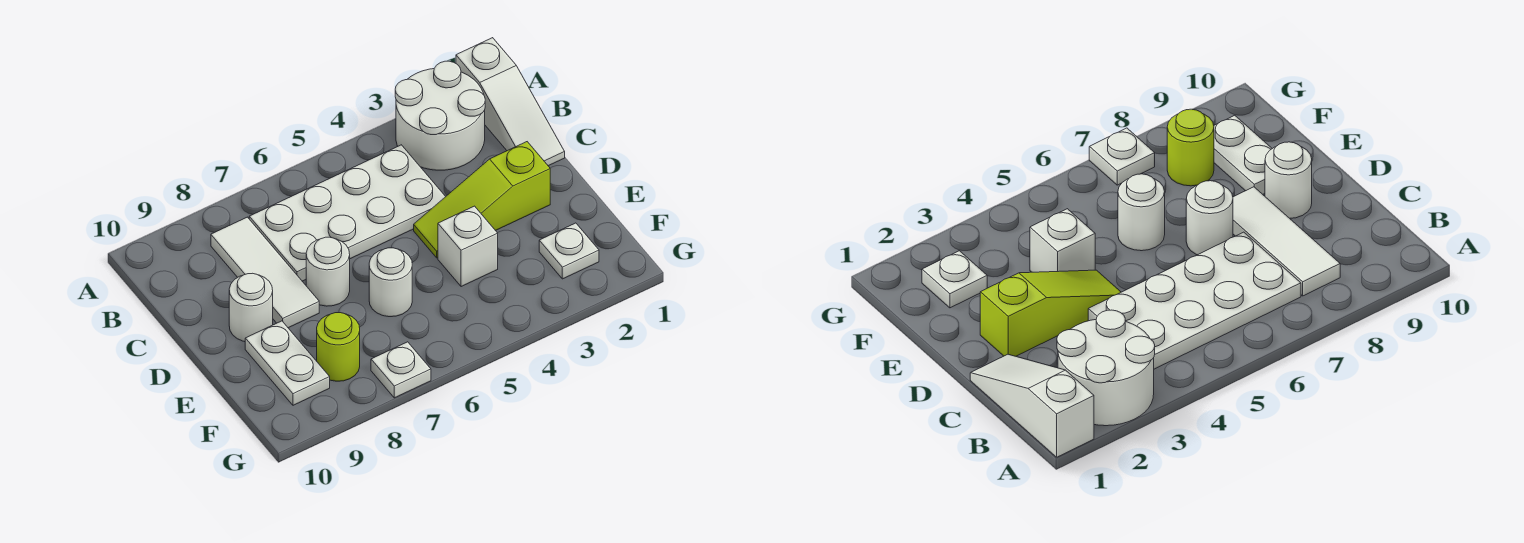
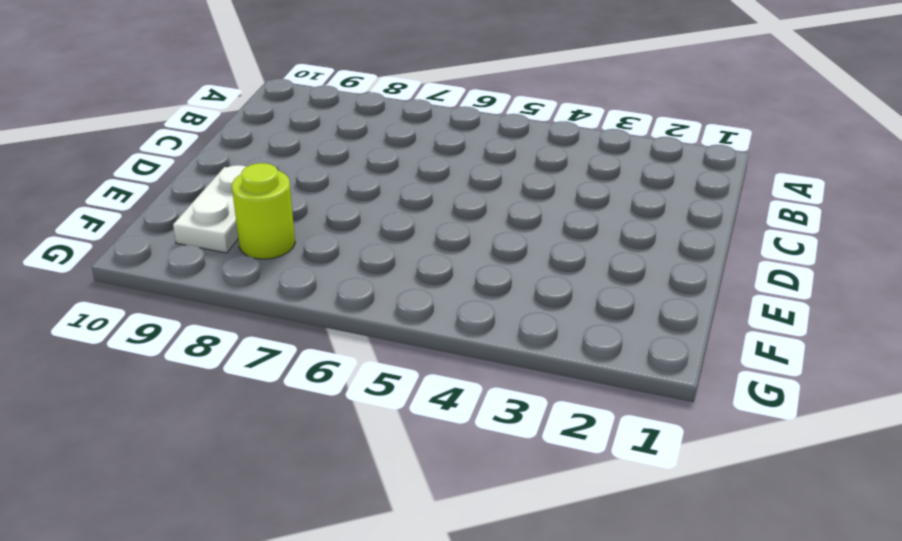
none -> white 1x3 slope [456,38,565,166]
none -> white 2x2 round brick [395,61,485,170]
none -> white 2x4 plate [249,145,446,281]

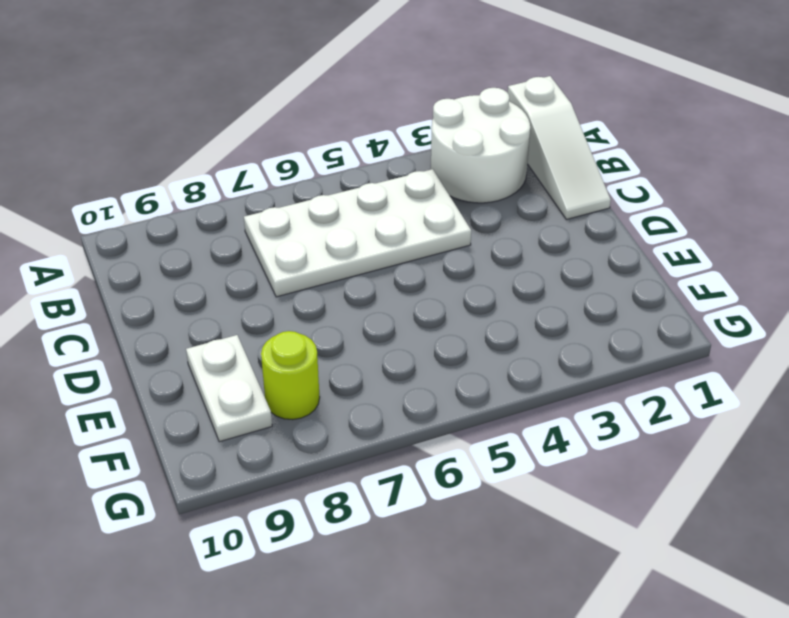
none -> white 1x3 tile [211,217,319,328]
none -> lime 1x3 slope [414,142,550,258]
none -> white 1x1 round brick [306,237,350,306]

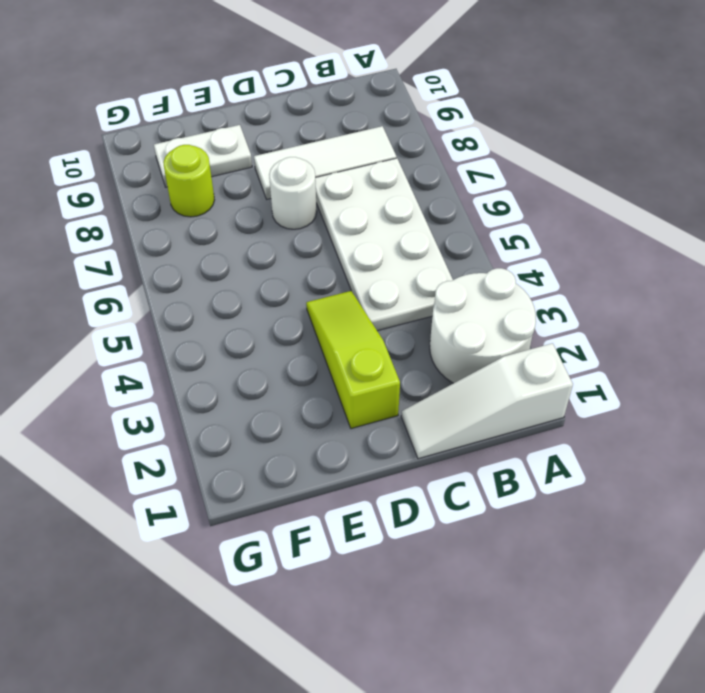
none -> white 1x1 round brick [229,273,273,342]
none -> white 1x1 brick [438,206,498,287]
none -> white 1x1 round brick [369,248,412,317]

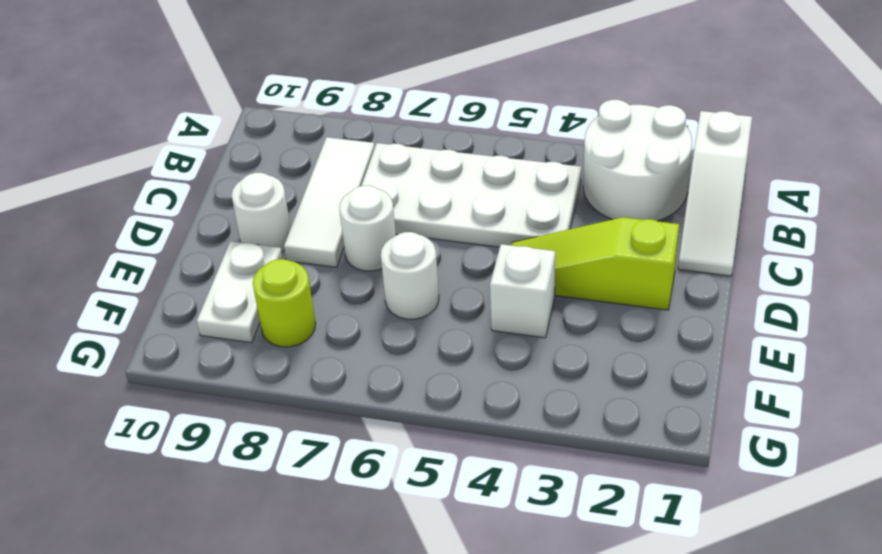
none -> white 1x1 plate [539,223,599,279]
none -> white 1x1 plate [371,342,431,398]

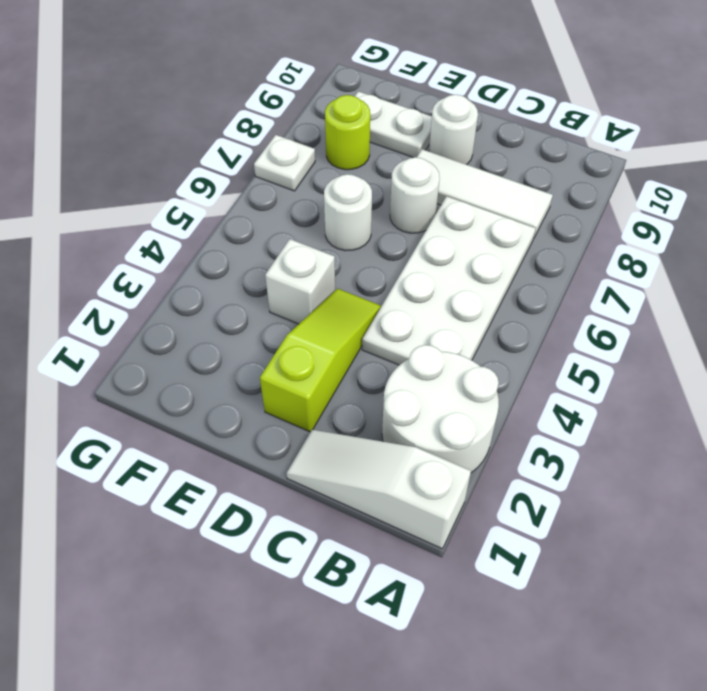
none -> white 1x1 plate [539,223,599,279]

